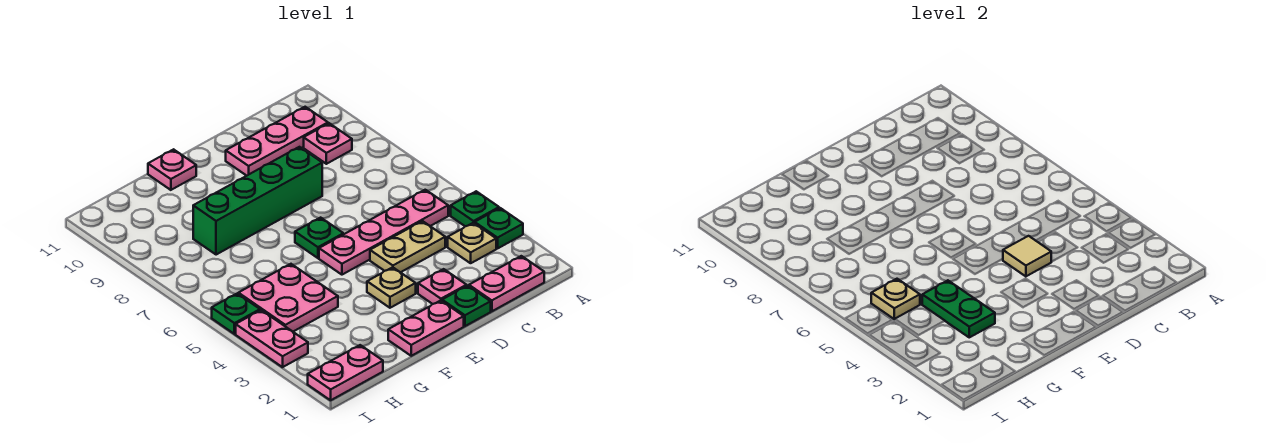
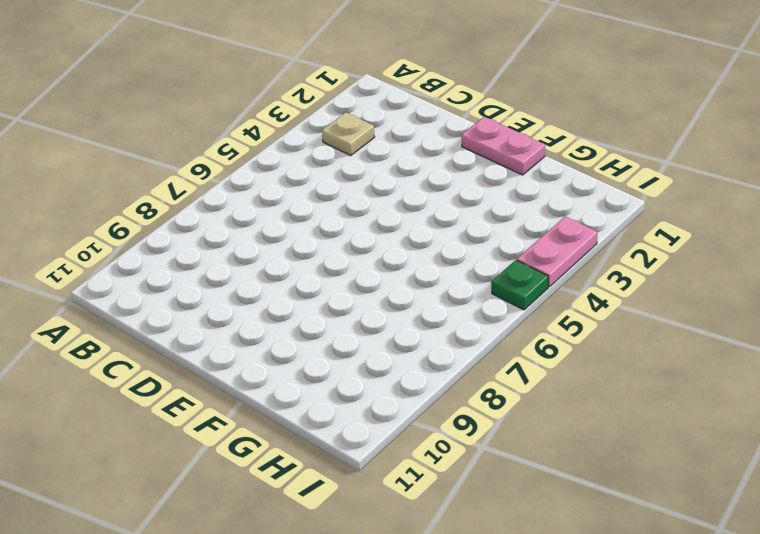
none -> green 1x1 plate [475,208,523,248]
none -> green 1x1 plate [451,191,499,226]
none -> pink 1x2 plate [469,256,544,311]

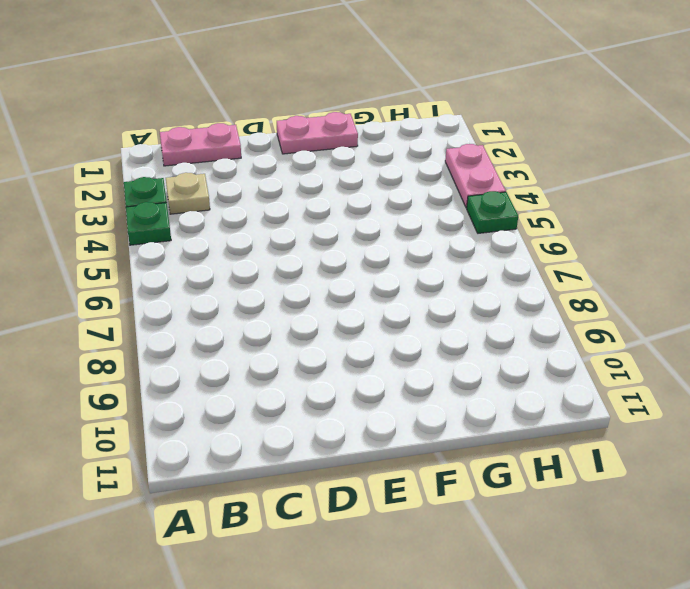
none -> pink 1x4 plate [319,190,448,275]
none -> pink 1x1 plate [304,123,352,164]
none -> pink 1x3 plate [226,107,328,176]

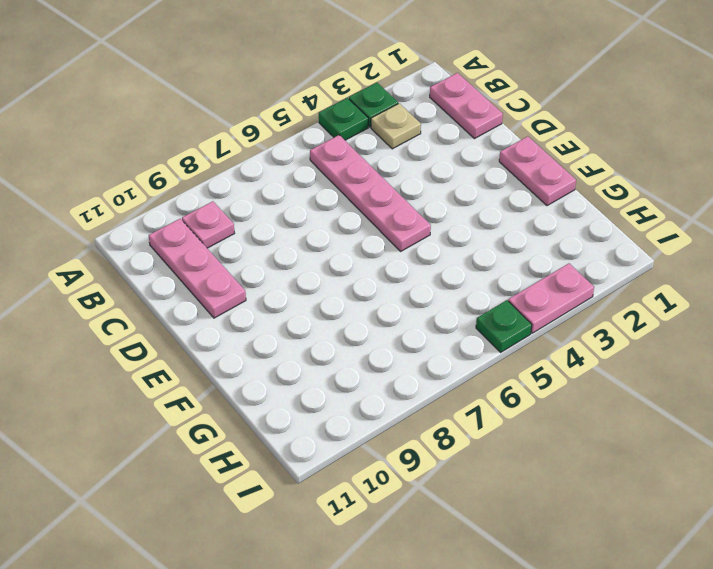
none -> tan 1x2 plate [370,221,445,272]
none -> green 1x1 plate [442,286,491,326]
none -> pink 1x1 plate [418,269,467,304]

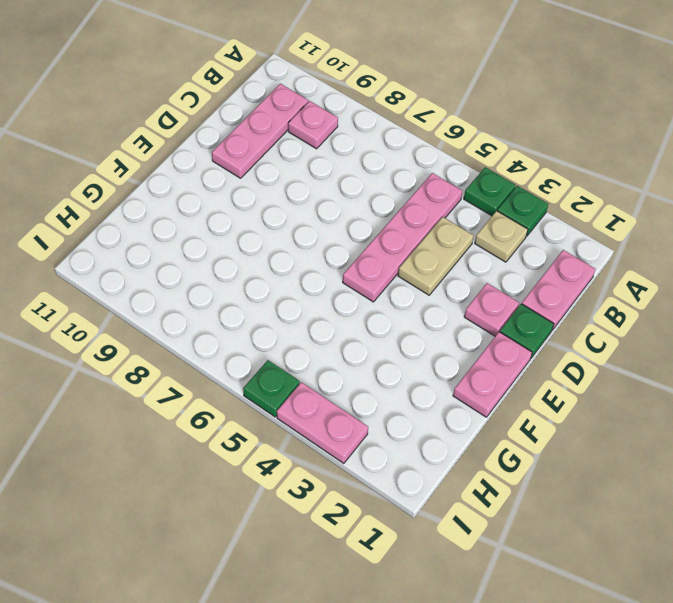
none -> green 1x4 brick [193,147,322,255]
none -> tan 1x1 plate [367,267,416,308]
none -> green 1x1 plate [295,218,344,258]

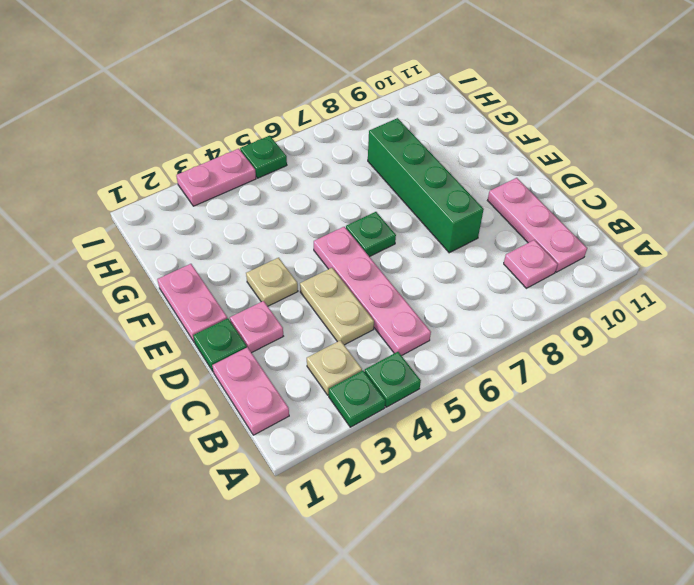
none -> pink 1x1 plate [148,149,196,190]
none -> pink 2x2 plate [238,264,338,332]
none -> pink 1x2 plate [308,345,383,400]

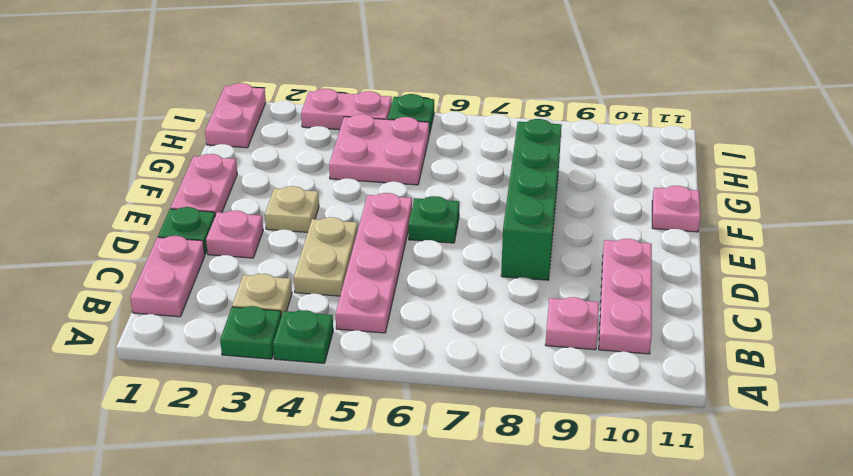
none -> tan 1x1 tile [1003,236,1051,276]
none -> green 1x2 plate [922,280,995,337]
none -> tan 1x1 plate [871,279,920,319]

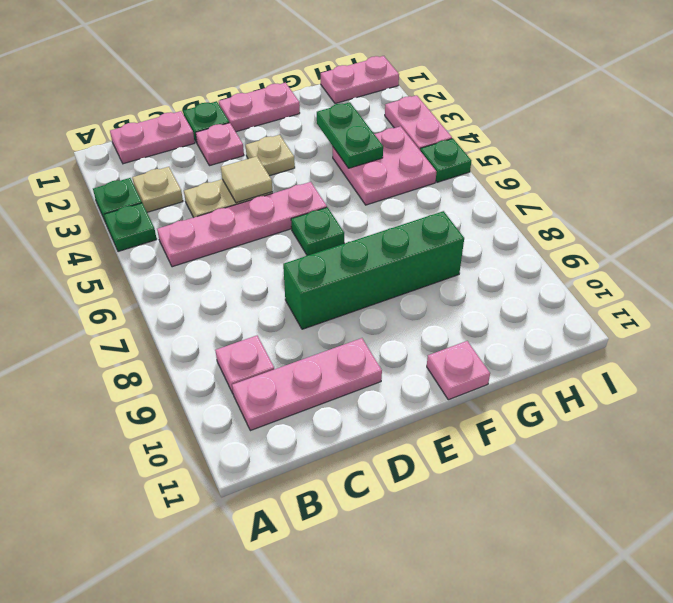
none -> tan 1x1 plate [871,279,920,319]

